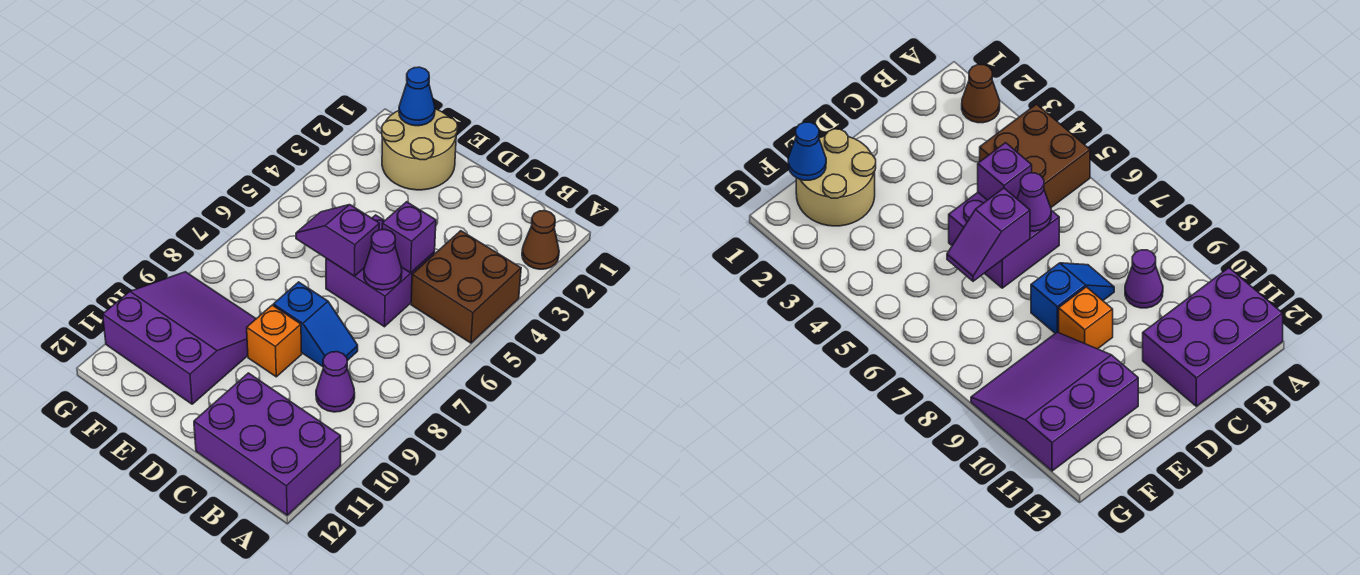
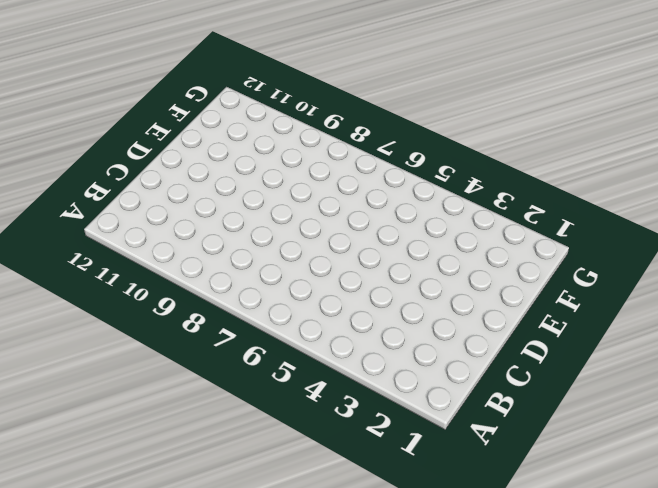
none -> brown 1x1 cone [522,211,559,269]
none -> brown 2x2 brick [411,231,521,343]
none -> purple 2x3 brick [194,373,341,515]

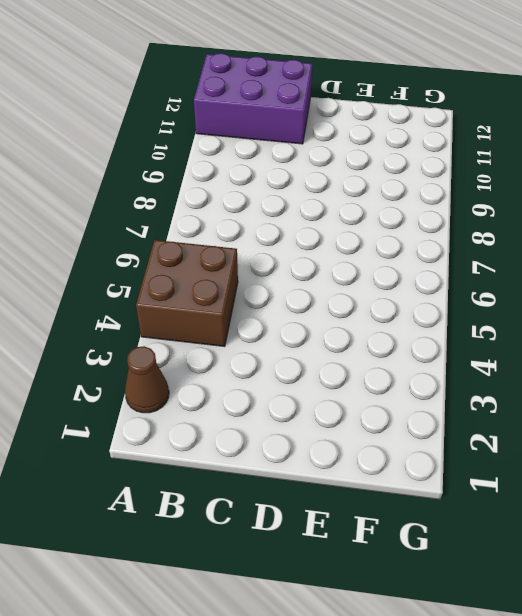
none -> purple 1x1 cone [316,352,355,412]
none -> purple 2x2 brick [326,215,435,327]
none -> blue 1x2 slope [273,282,358,367]

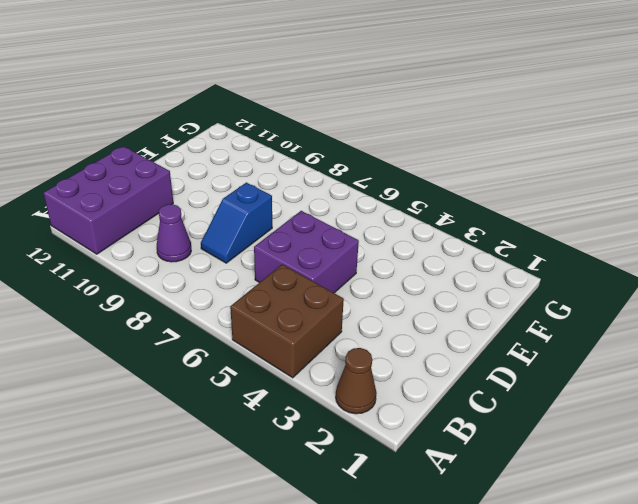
none -> orange 1x1 brick [247,305,302,377]
none -> tan 2x2 round brick [382,109,458,190]
none -> purple 3x3 slope [103,272,256,404]

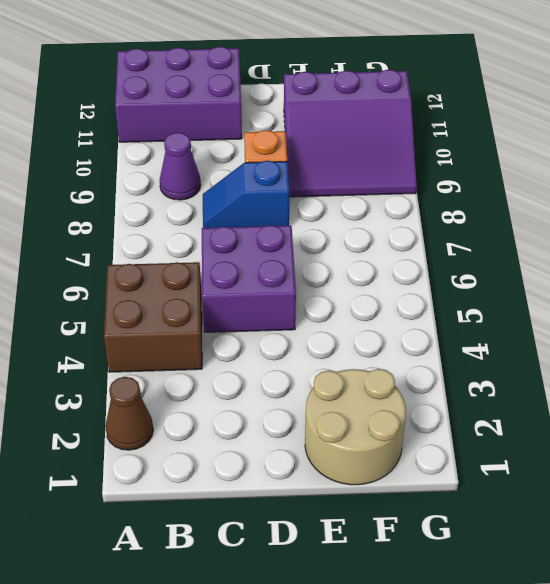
none -> purple 1x1 brick [382,202,436,273]
none -> purple 1x1 cone [364,230,402,290]
none -> purple 1x2 slope [296,205,380,276]

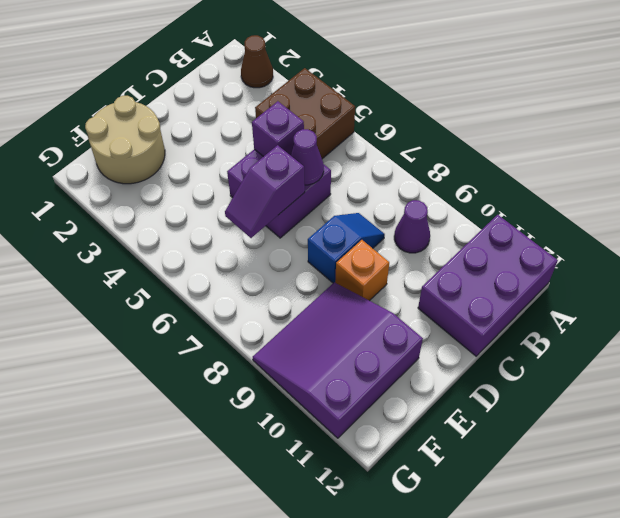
none -> blue 1x1 cone [399,67,435,126]

